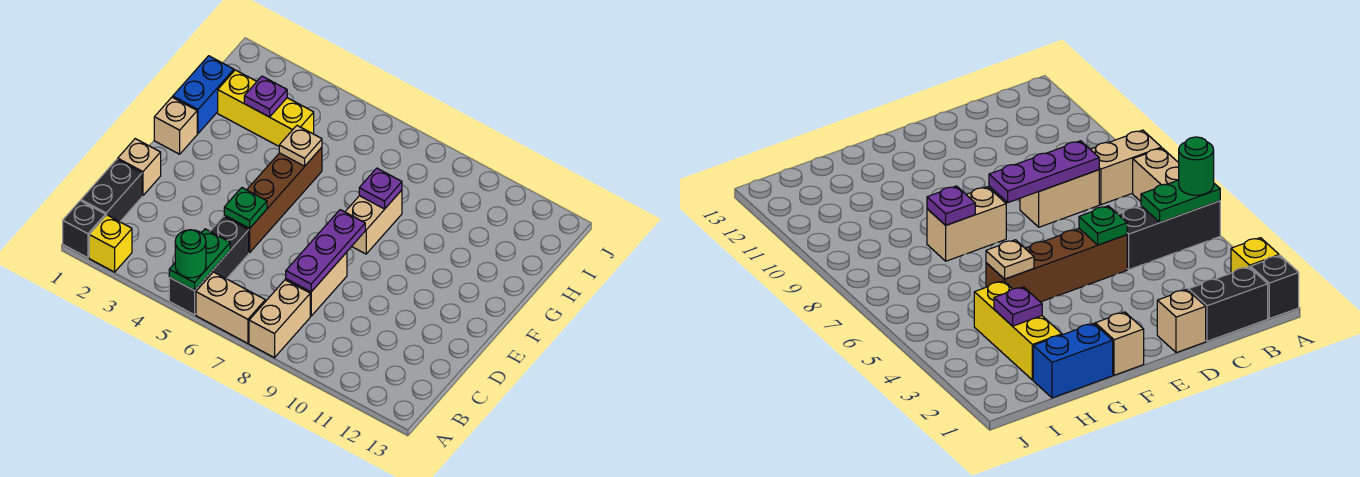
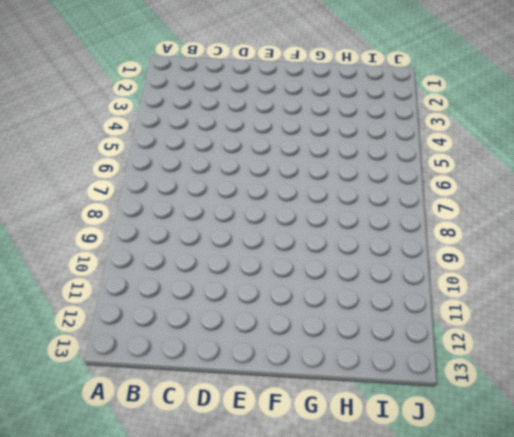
none -> black 1x1 brick [63,201,105,258]
none -> yellow 1x1 brick [89,215,132,272]
none -> black 1x3 brick [169,216,249,315]

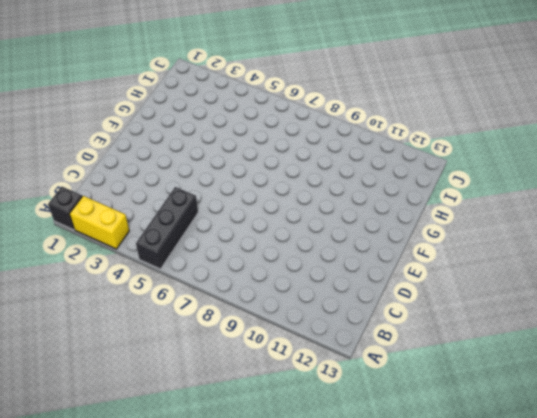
yellow 1x2 brick [69,196,129,249] -> yellow 1x1 brick [89,215,132,272]
none -> tan 1x2 brick [196,272,265,343]
none -> tan 1x2 brick [249,280,310,358]
none -> black 1x2 brick [81,159,142,222]

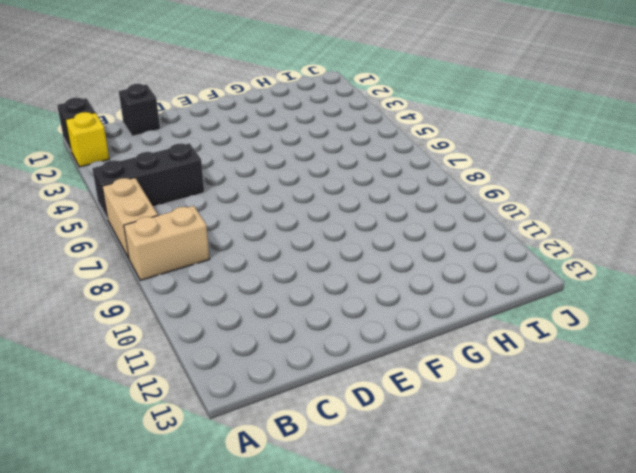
black 1x1 brick [119,84,160,136] -> black 1x2 brick [81,159,142,222]
none -> tan 1x2 brick [286,252,347,316]
none -> tan 1x1 brick [118,139,161,196]
none -> brown 1x4 brick [224,147,322,253]

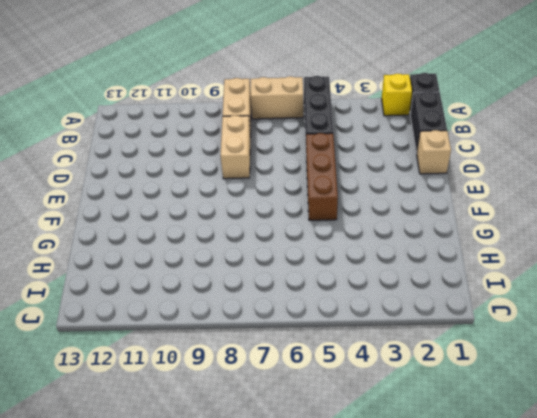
brown 1x3 brick [306,133,338,220] -> brown 1x4 brick [224,147,322,253]
none -> tan 1x1 brick [154,97,197,154]
none -> tan 1x2 brick [345,190,402,254]
none -> blue 1x2 brick [173,56,234,133]

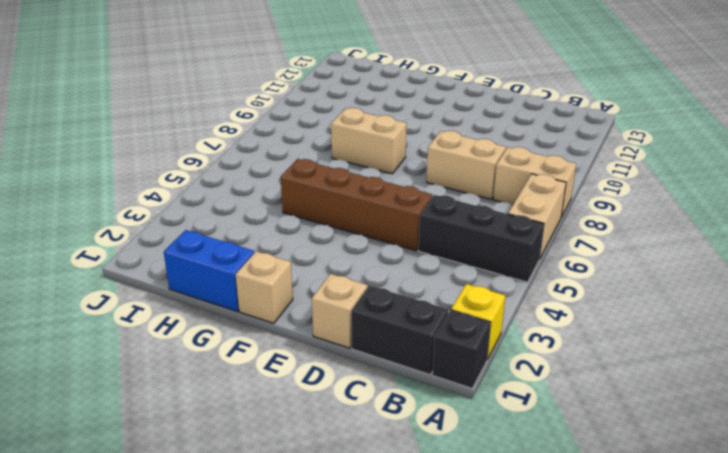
none -> yellow 1x3 brick [218,70,314,146]
none -> green 1x2 plate [169,229,230,291]
none -> purple 1x3 plate [286,210,365,292]

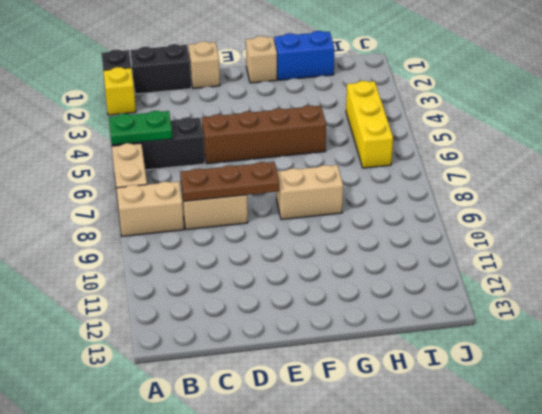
brown 1x3 plate [180,162,279,201] -> purple 1x3 plate [286,210,365,292]
yellow 1x3 brick [346,81,393,168] -> yellow 1x3 brick moved to [218,70,314,146]
none -> green 1x1 plate [224,188,267,228]
none -> tan 1x1 plate [279,126,322,166]
none -> purple 1x1 plate [359,168,402,209]

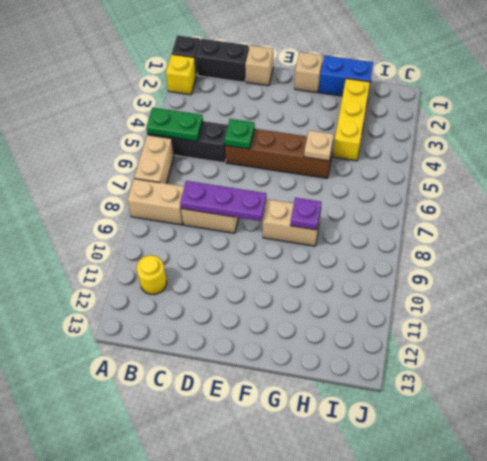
yellow 1x1 round brick [136,255,167,295] -> none
none -> purple 1x1 plate [244,76,287,117]
none -> green 1x1 round brick [175,230,206,278]

